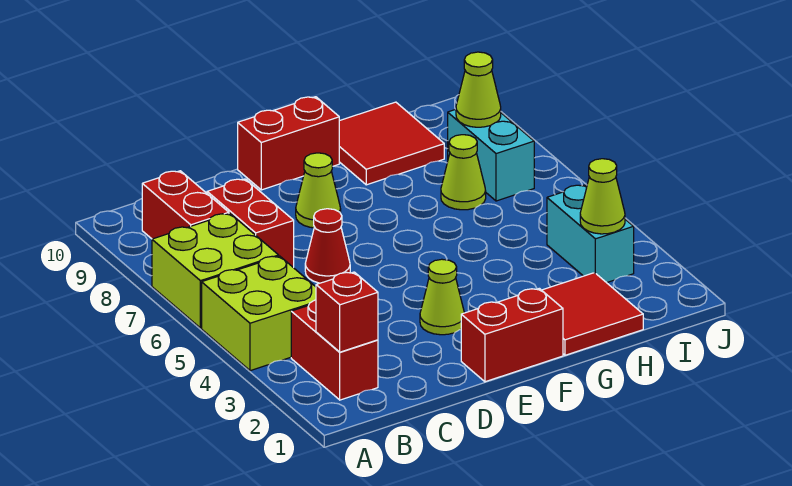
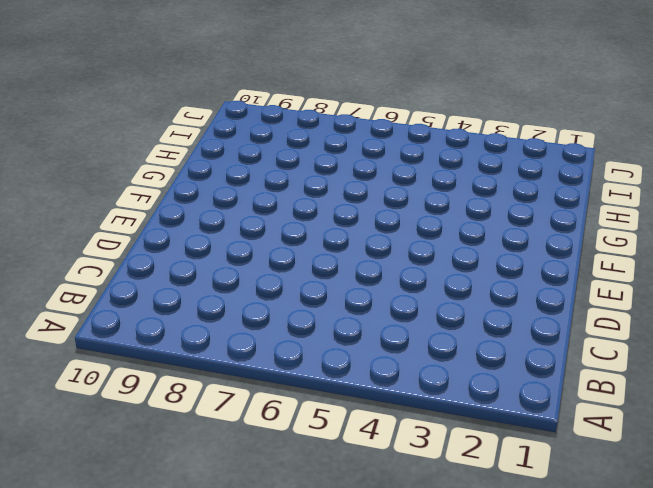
none -> lime 2x2 brick [202,256,316,371]
none -> lime 2x2 brick [152,214,279,328]
none -> red 1x2 brick [291,300,378,400]

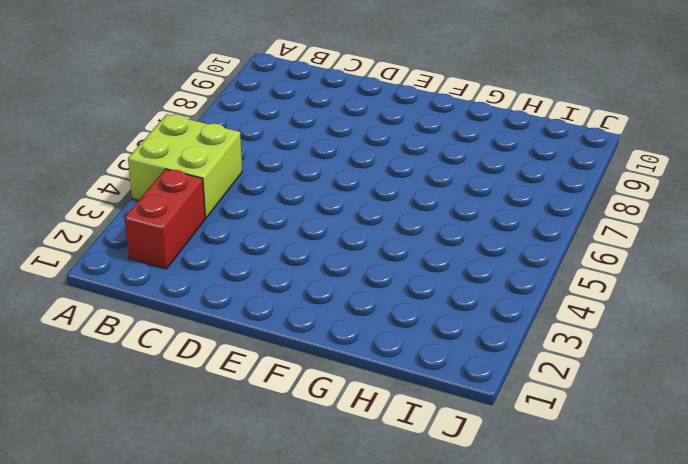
none -> lime 2x2 brick [152,214,279,328]
none -> red 1x2 brick [142,171,229,239]
none -> red 1x2 brick [207,179,294,268]

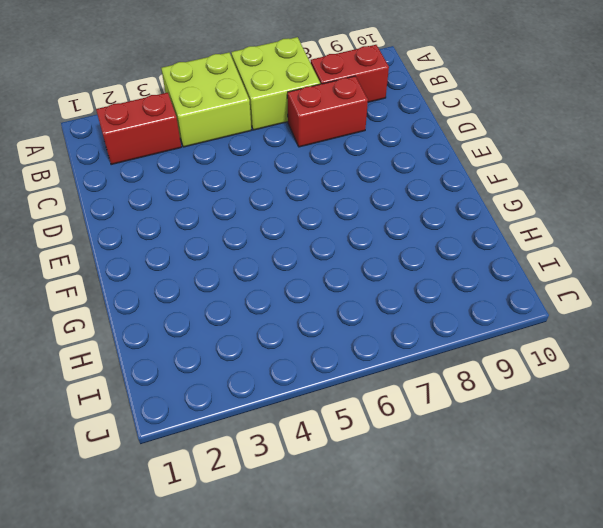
none -> red 1x1 cone [305,209,350,283]
none -> red 1x2 brick [461,288,563,382]
none -> lime 1x1 cone [420,259,464,335]

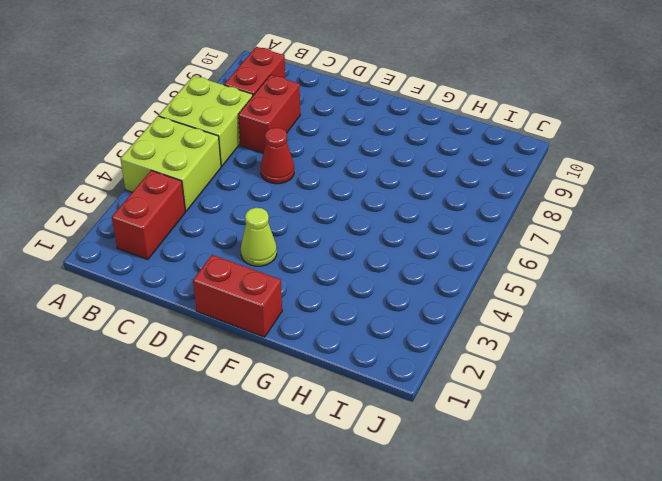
none -> lime 1x1 cone [296,153,341,228]
none -> red 1x2 brick [238,97,339,190]
none -> red 2x2 tile [542,273,643,355]

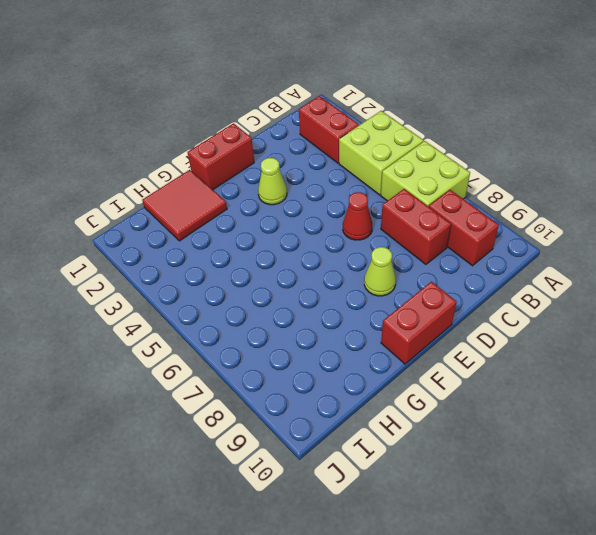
none -> red 2x2 tile [339,102,444,185]
none -> lime 1x1 cone [441,135,486,210]
none -> cyan 1x2 brick [547,185,634,283]

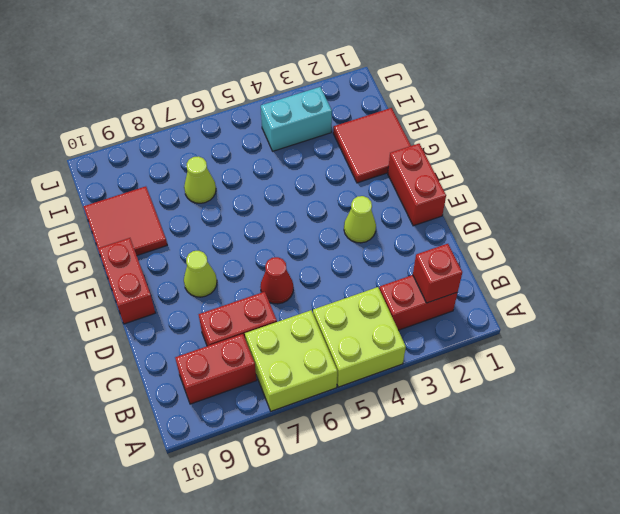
none -> cyan 1x2 brick [448,109,534,201]
none -> lime 1x1 cone [580,159,625,234]
none -> lime 1x1 cone [456,52,501,127]

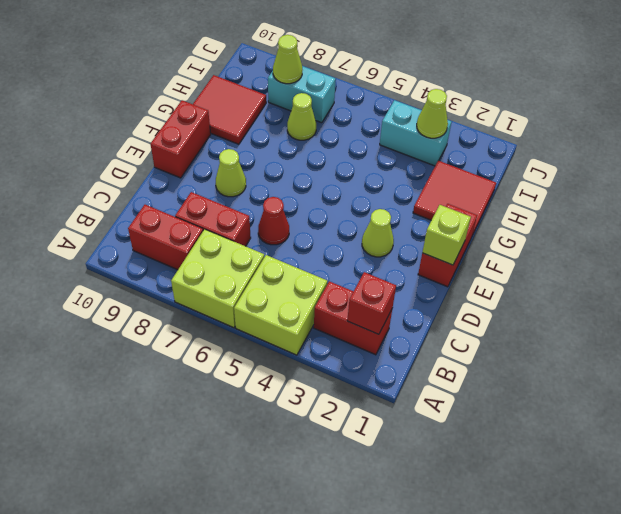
lime 1x1 brick [422,205,471,265] -> none

